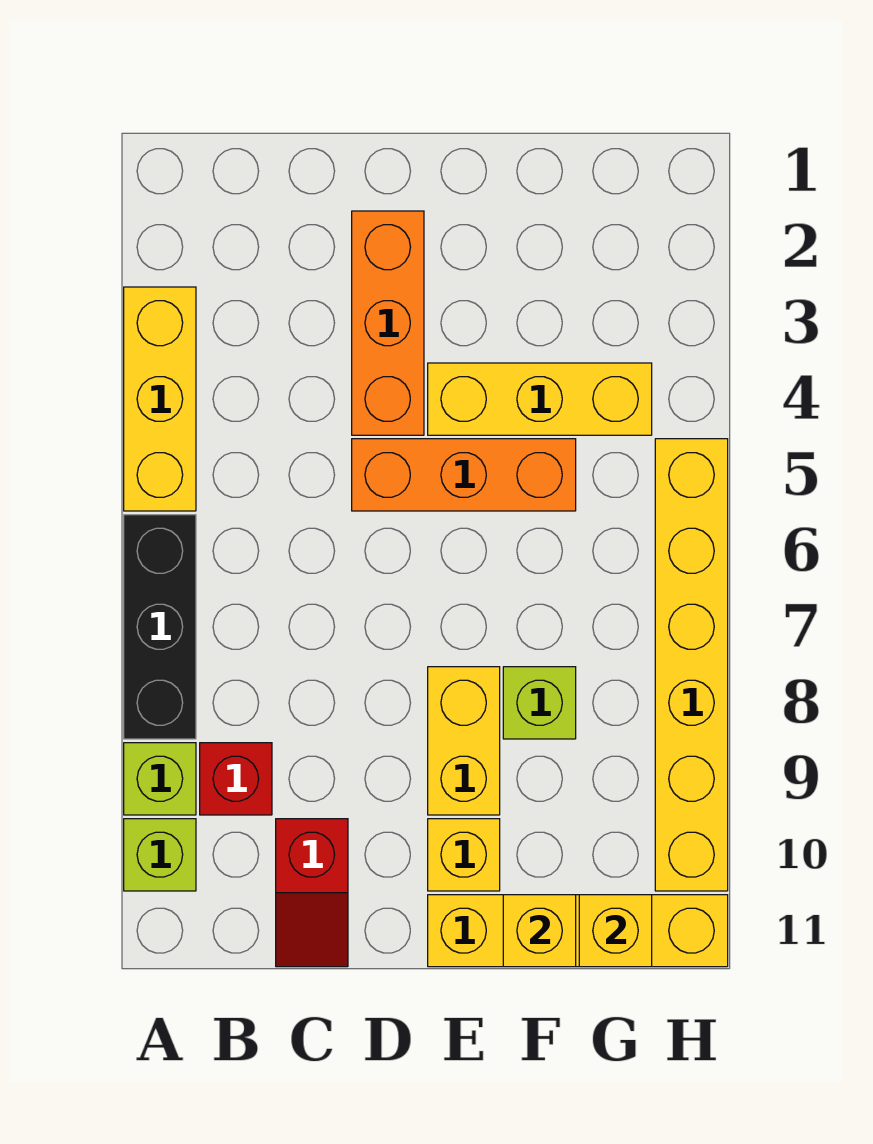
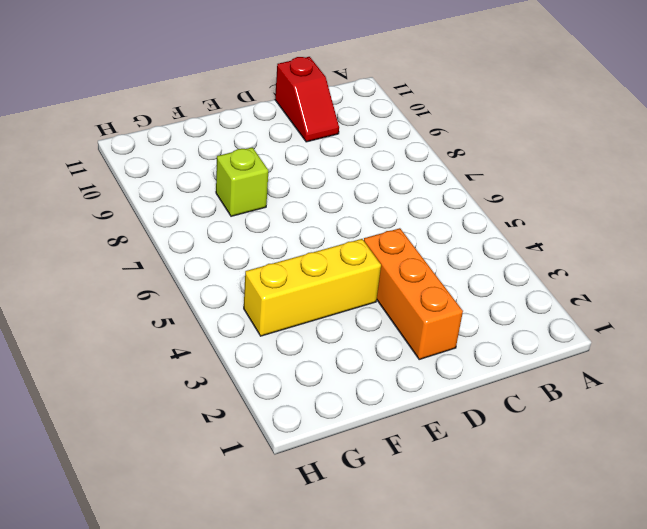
red 1x2 slope [275,57,339,142] -> red 1x2 slope turned to [276,819,348,967]
none -> yellow 1x3 brick [124,287,196,511]
none -> black 1x3 brick [124,515,196,739]
none -> lime 1x1 brick [124,743,196,815]

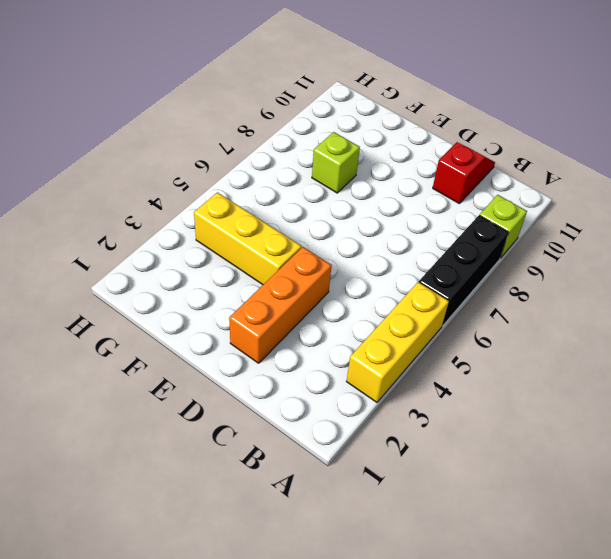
none -> lime 1x1 brick [124,819,196,891]
none -> red 1x1 brick [200,743,272,815]
none -> orange 1x3 brick [352,439,576,511]

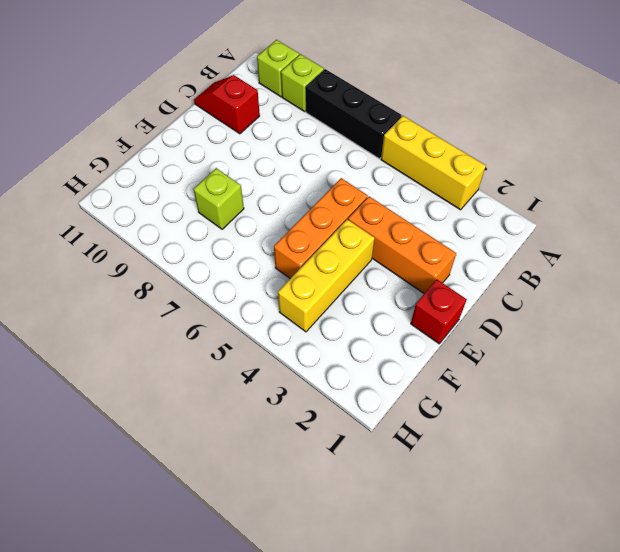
red 1x1 brick [411,279,467,344] -> red 1x1 brick moved to [200,743,272,815]
none -> yellow 1x2 brick [428,667,500,815]
none -> yellow 1x1 brick [428,819,500,891]
none -> yellow 1x4 brick [428,895,728,967]

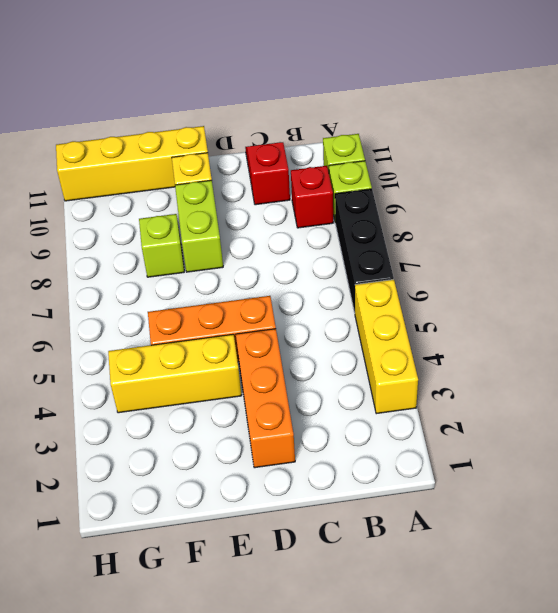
lime 1x2 brick [175,180,223,272] -> yellow 1x2 brick [428,667,500,815]
none -> yellow 1x6 brick [655,439,728,891]
none -> yellow 1x1 brick [503,895,576,967]
none -> yellow 1x1 brick [579,895,652,967]

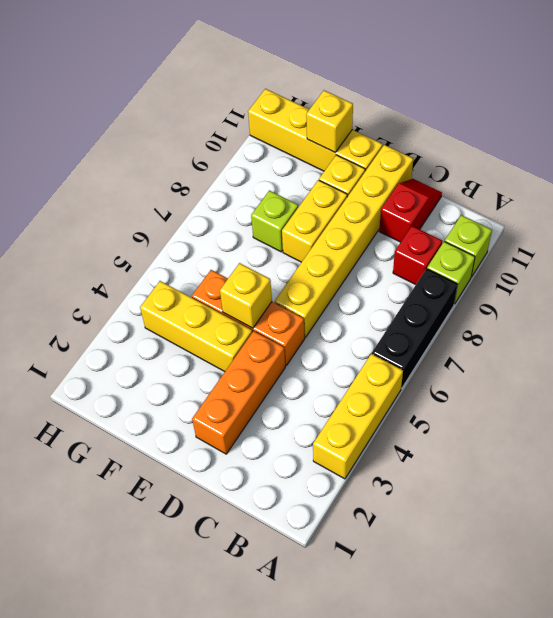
yellow 1x6 brick [275,145,413,338] -> yellow 1x6 brick moved to [655,439,728,891]
yellow 1x1 brick [220,263,272,328] -> yellow 1x1 brick moved to [579,895,652,967]

